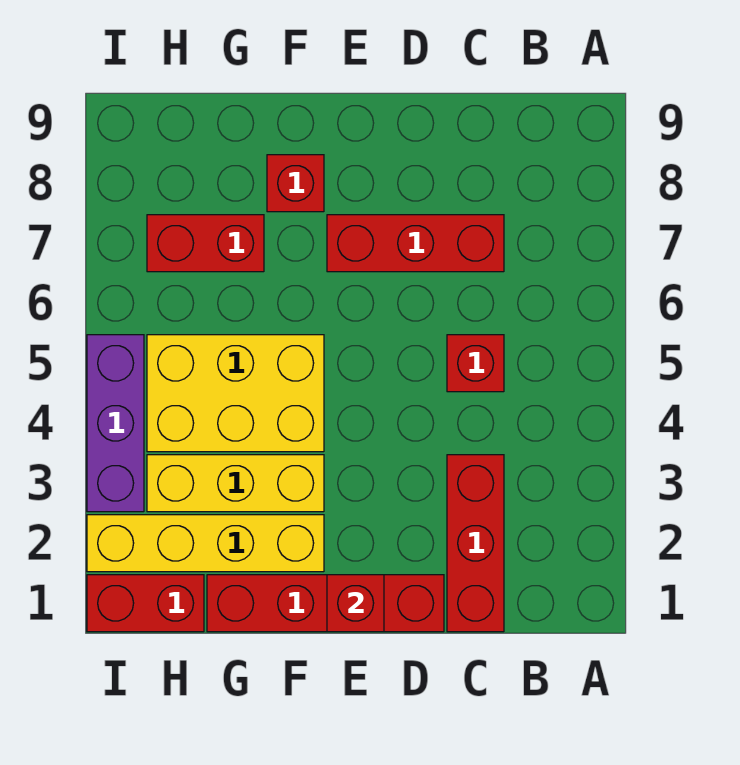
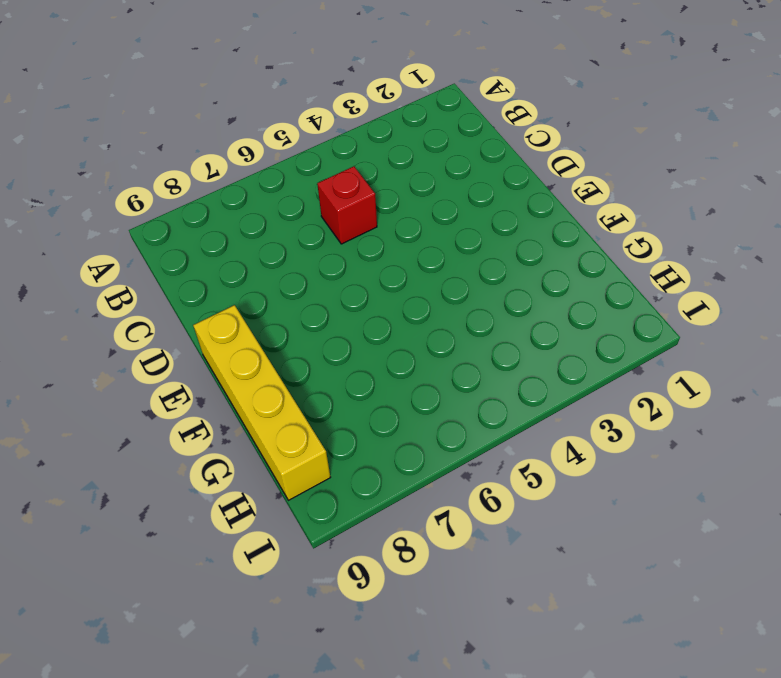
yellow 1x4 brick [193,305,331,500] -> yellow 1x4 brick moved to [87,515,324,572]
none -> red 1x3 brick [447,455,504,632]
none -> red 1x3 brick [327,215,504,272]
none -> red 1x4 brick [207,575,444,632]

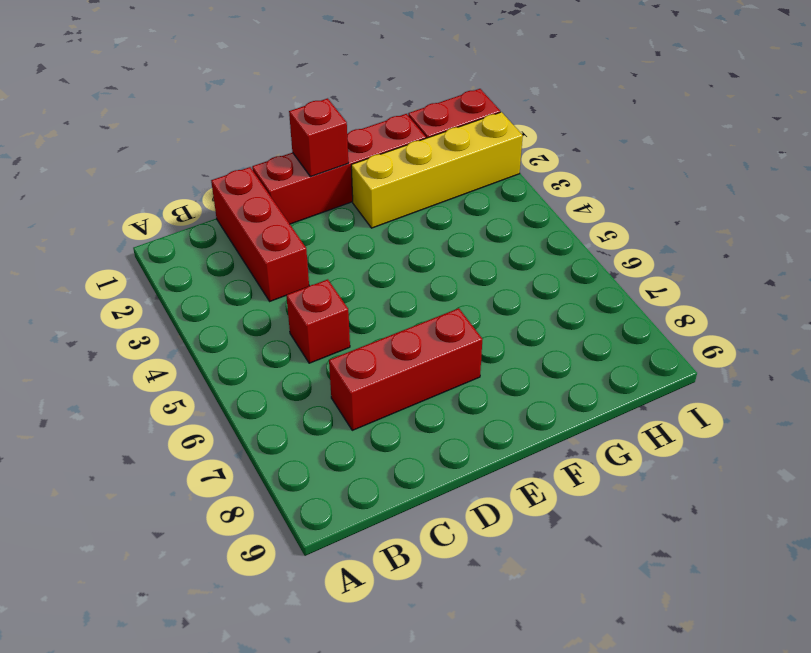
none -> yellow 1x3 brick [147,455,324,512]
none -> yellow 2x3 brick [147,335,324,452]
none -> red 1x1 brick [267,155,324,212]

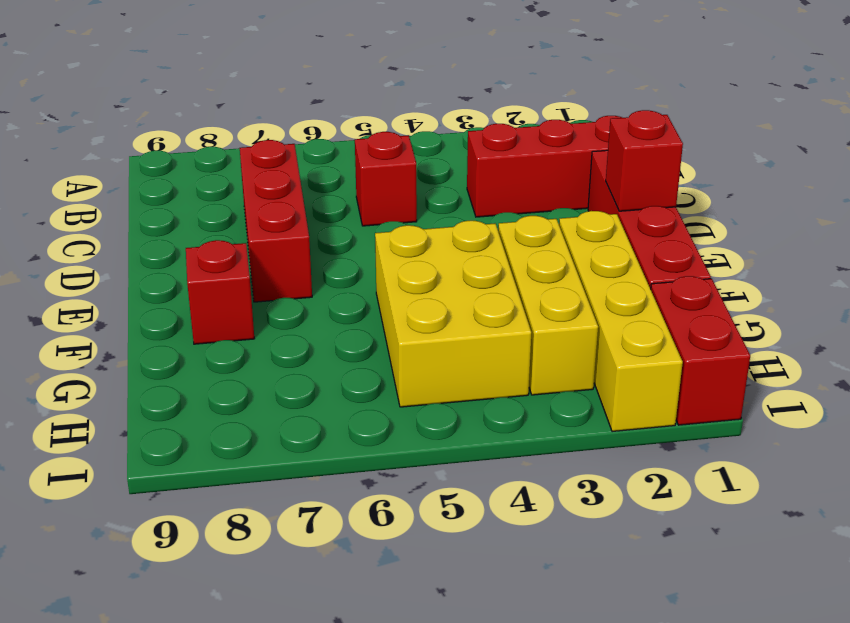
none -> red 1x2 brick [147,215,264,272]
none -> purple 1x3 brick [87,335,144,512]

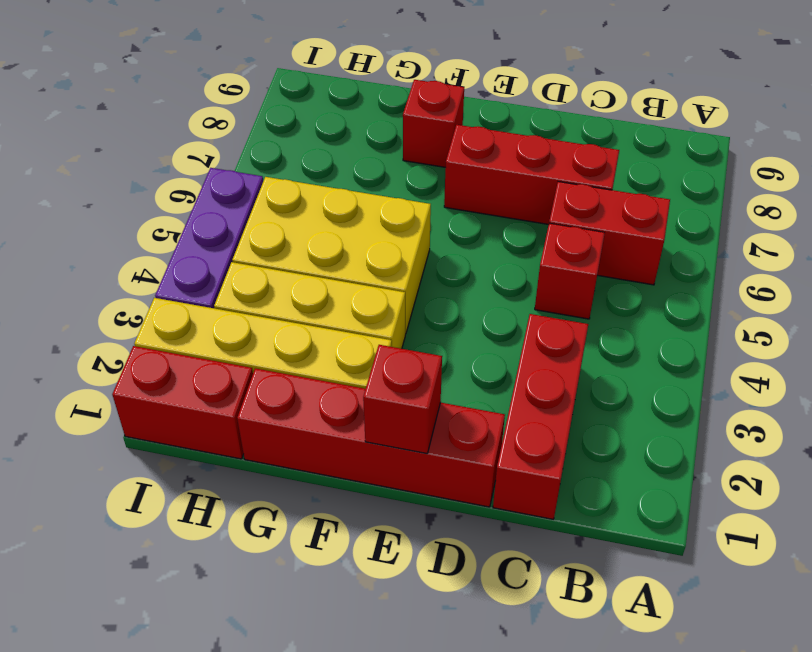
red 1x2 brick [549,182,670,285] -> red 1x2 brick moved to [147,215,264,272]

